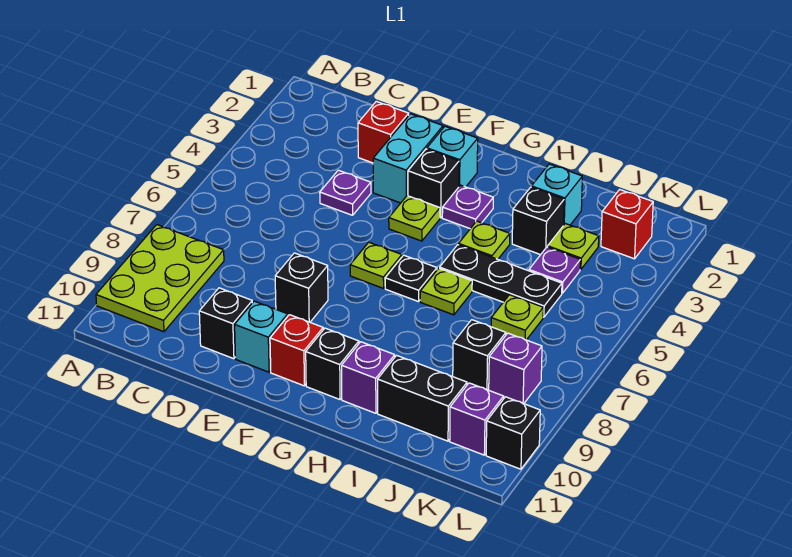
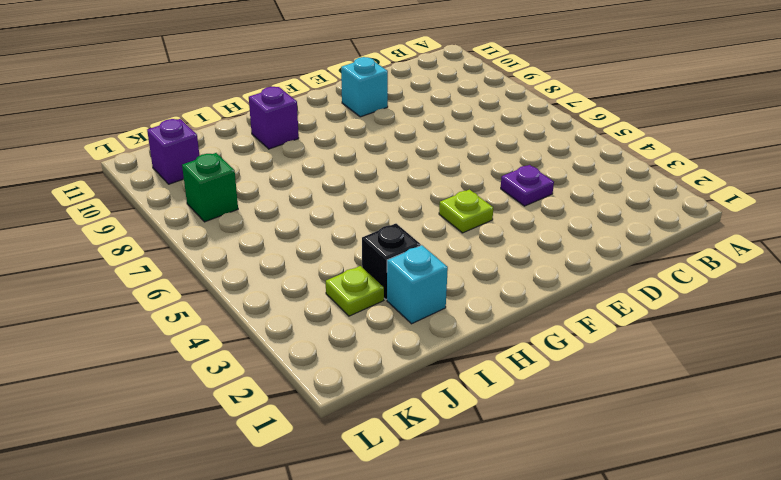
green 1x1 brick [182,153,238,222] -> purple 1x1 brick [489,333,542,404]
none -> lime 2x3 plate [96,225,224,332]
none -> red 1x1 brick [358,101,409,163]
none -> black 1x1 brick [199,288,252,359]
none -> cyan 1x2 brick [373,114,443,203]

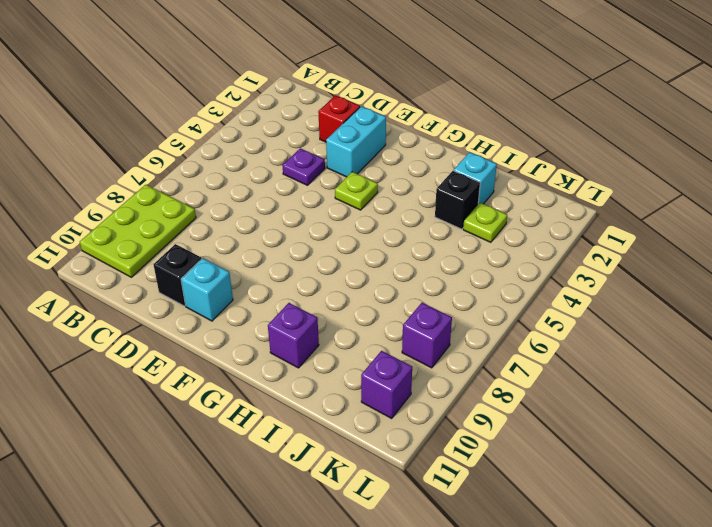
none -> black 1x1 brick [275,253,328,322]
none -> cyan 1x1 brick [427,126,478,187]
none -> black 1x1 brick [408,149,459,218]
none -> lime 1x1 plate [350,242,402,288]

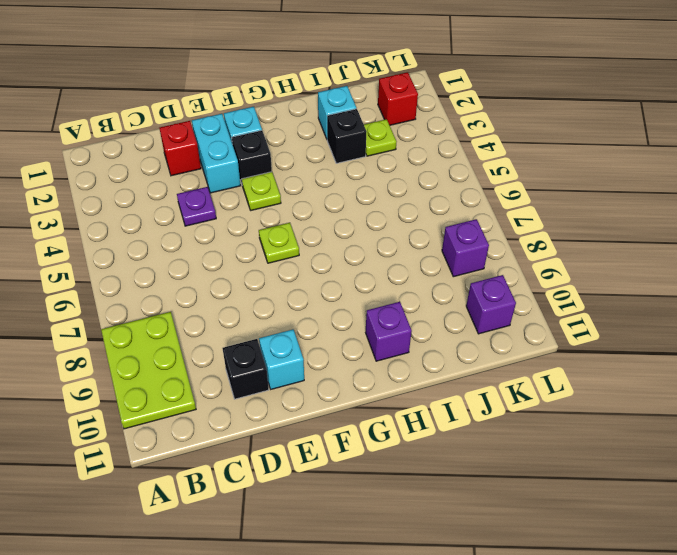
none -> black 1x1 brick [275,253,328,322]
none -> red 1x1 brick [270,315,323,386]
none -> purple 1x1 plate [442,185,493,229]
none -> black 1x1 plate [385,255,437,302]

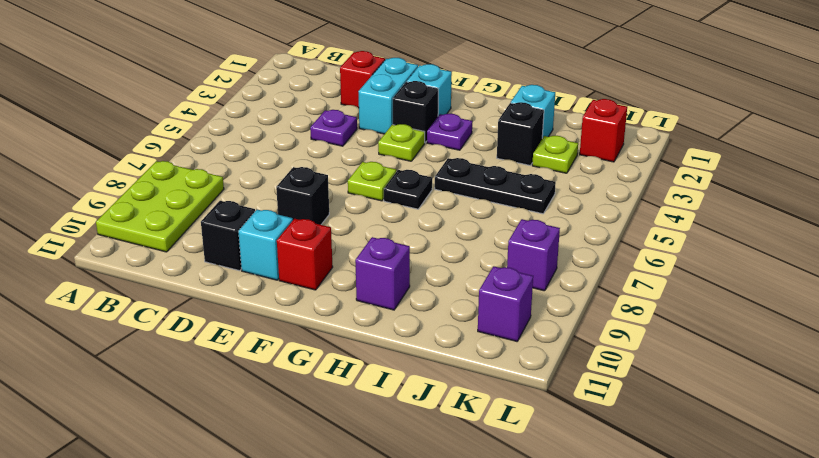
none -> black 1x1 brick [306,328,359,399]
none -> lime 1x1 plate [459,221,510,259]
none -> lime 1x1 plate [420,268,472,315]
none -> black 1x2 brick [378,355,467,441]

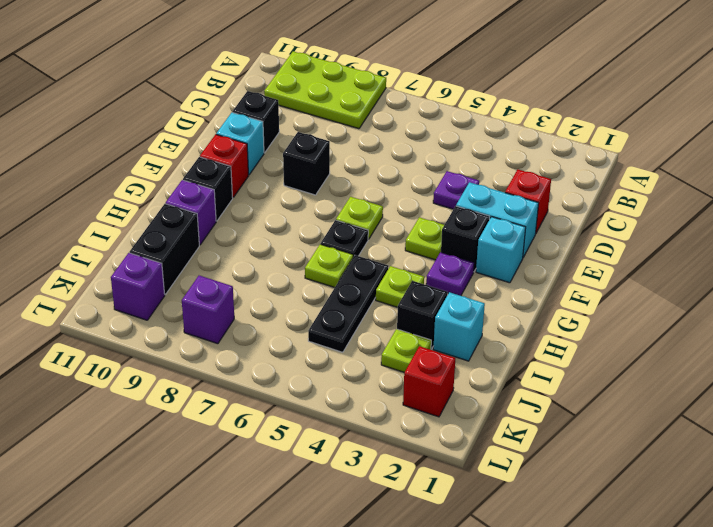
none -> purple 1x1 plate [529,247,580,293]
none -> lime 1x1 plate [491,295,543,340]
none -> black 1x1 brick [453,320,506,390]
none -> black 1x1 brick [486,397,540,469]

